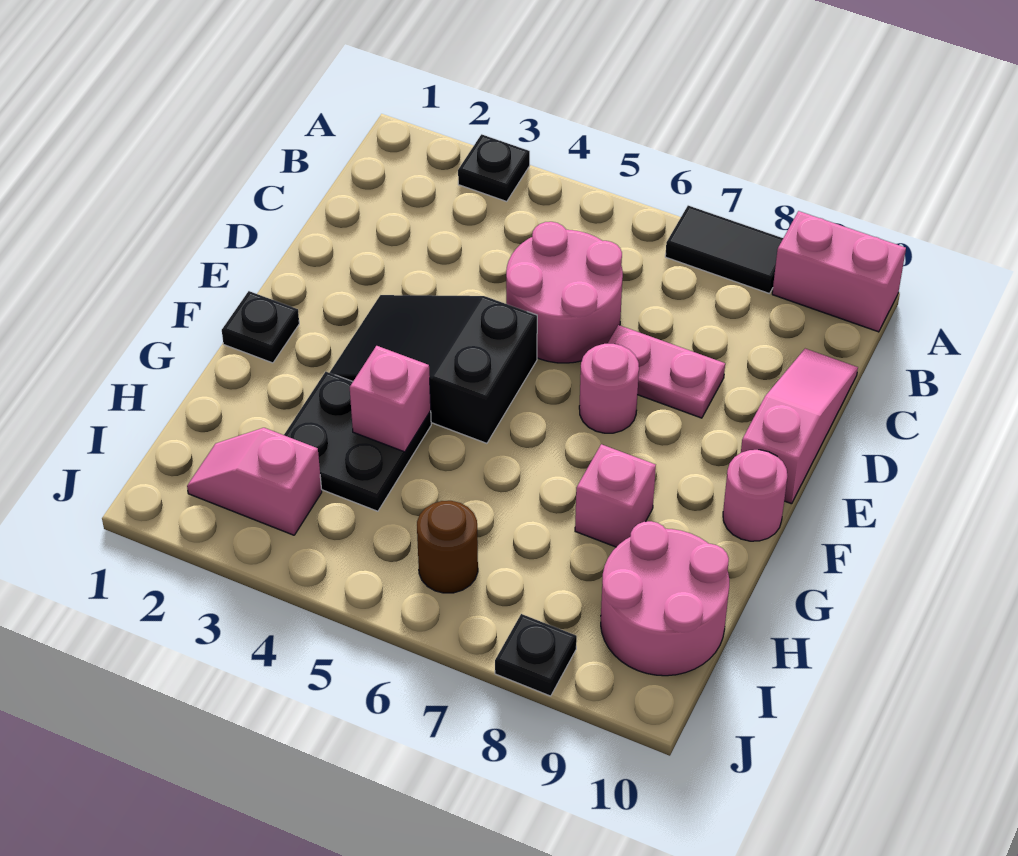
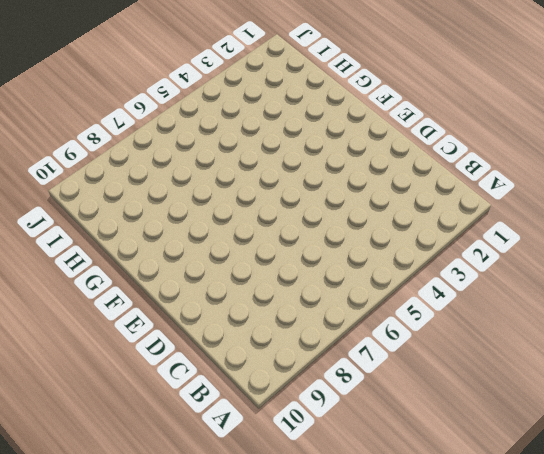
none -> black 1x1 plate [458,134,530,201]
none -> black 1x2 tile [665,206,783,294]
none -> pink 1x2 brick [772,211,906,332]

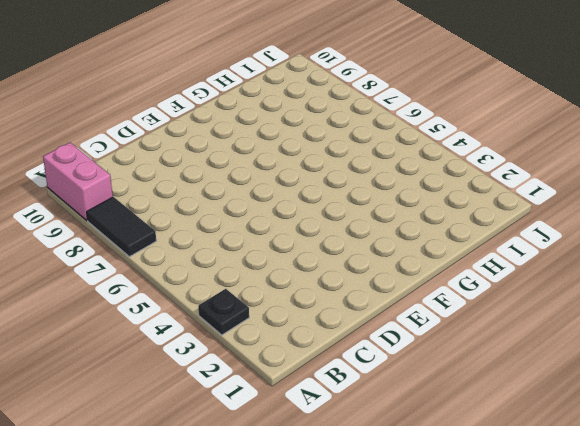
none -> pink 2x2 round brick [506,222,623,363]
none -> pink 1x3 slope [741,349,858,504]
none -> pink 1x2 plate [607,325,725,418]

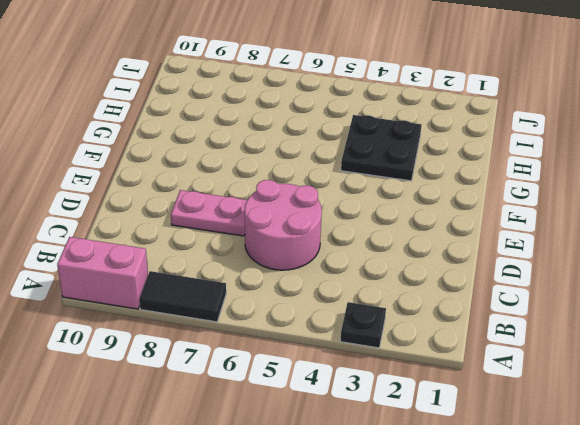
none -> pink 1x3 slope [741,349,858,504]
none -> black 2x3 slope [330,295,537,443]
none -> pink 1x1 round brick [579,344,639,433]

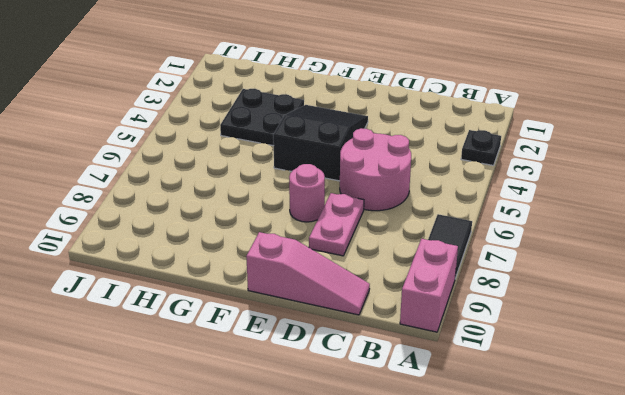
none -> black 1x1 plate [222,291,299,363]
none -> pink 1x1 round brick [723,450,787,541]
none -> pink 1x1 brick [575,444,656,547]

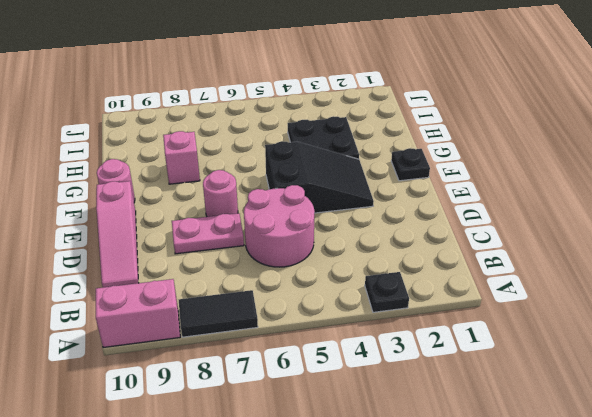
none -> pink 2x2 round brick [601,521,729,676]
none -> pink 1x2 slope [187,428,322,535]
none -> brown 1x1 round brick [417,501,478,593]

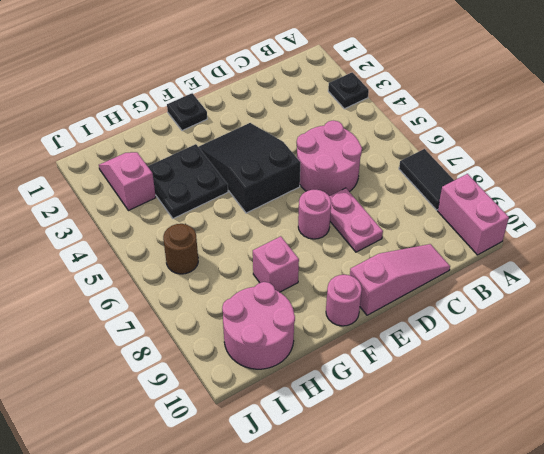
none -> black 1x1 plate [495,614,577,696]
none -> pink 1x1 brick [350,346,431,452]

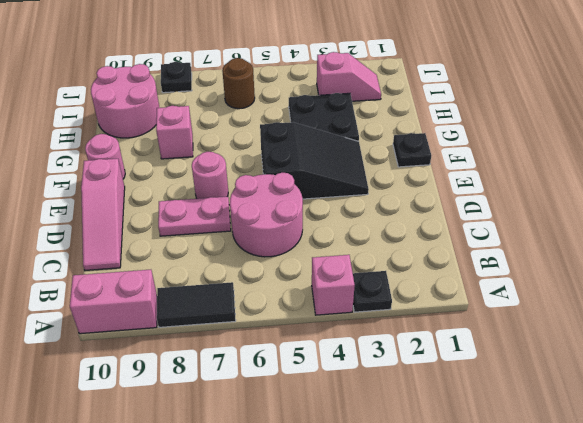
pink 1x1 brick [312,255,355,315] -> pink 1x1 brick moved to [350,346,431,452]

